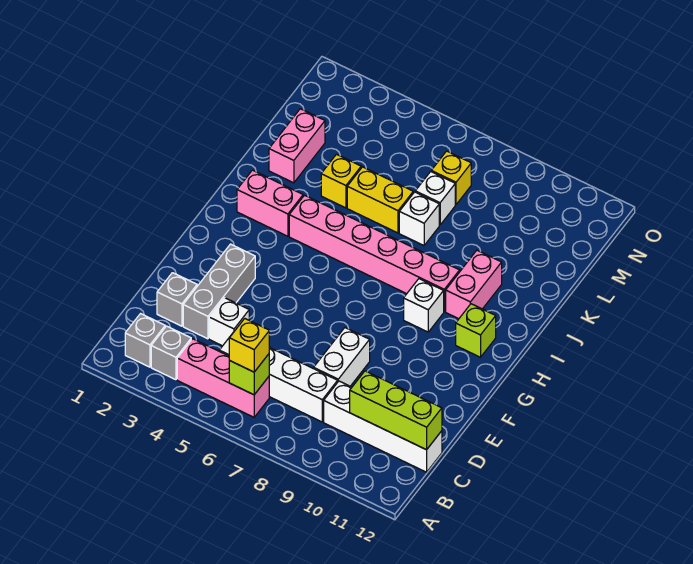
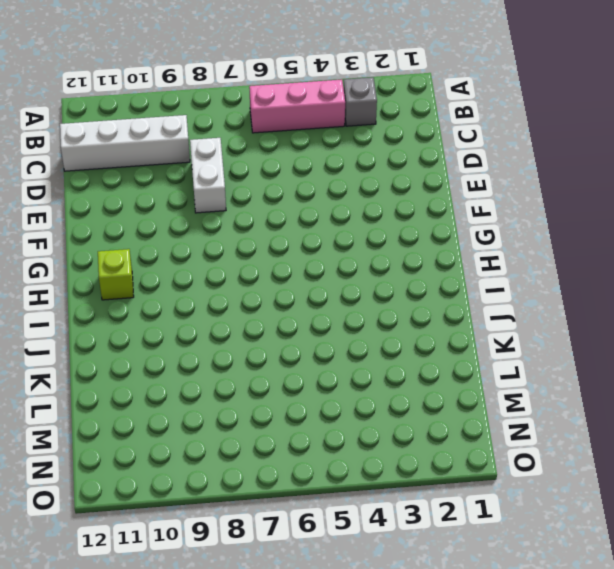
none -> grey 1x1 brick [125,314,165,367]
none -> white 1x4 brick [219,332,338,422]
none -> grey 1x1 brick [157,273,197,326]

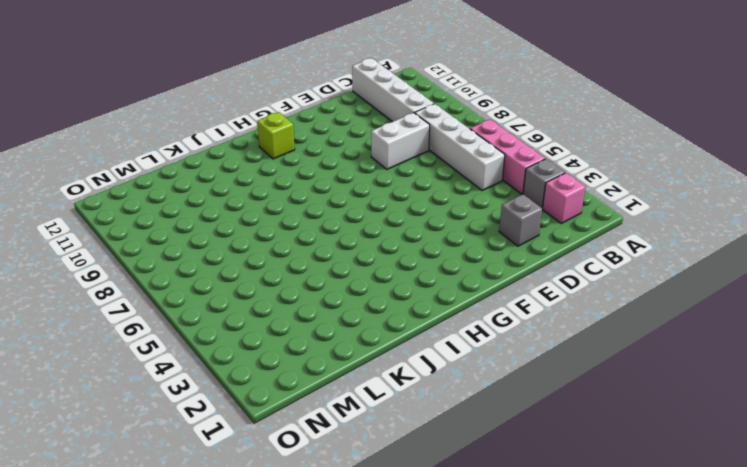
pink 1x1 brick [542,173,585,223] -> grey 1x1 brick [125,314,165,367]
none -> grey 1x3 brick [183,244,255,339]
none -> white 1x1 brick [209,298,249,346]
none -> white 1x1 brick [404,279,444,332]

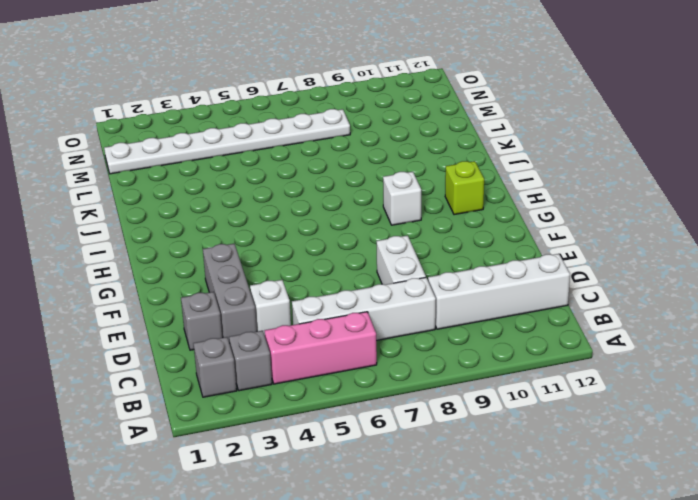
white 1x8 plate [104,109,350,174] -> yellow 1x1 brick [431,151,471,205]
none -> pink 1x2 brick [237,170,303,236]
none -> pink 1x6 brick [289,195,460,311]
none -> pink 1x2 brick [446,250,502,319]

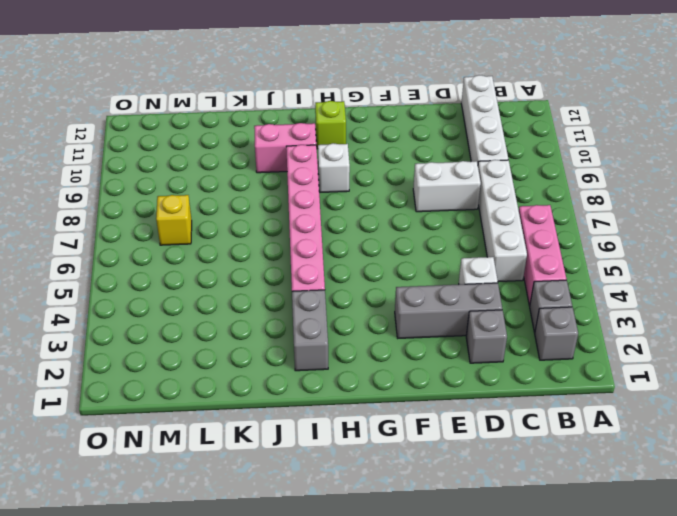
grey 1x2 brick [292,290,328,371] -> pink 1x2 brick [237,170,303,236]
none -> pink 1x2 brick [269,109,325,183]
none -> yellow 1x1 brick [321,154,361,208]
none -> yellow 1x2 brick [347,167,413,233]

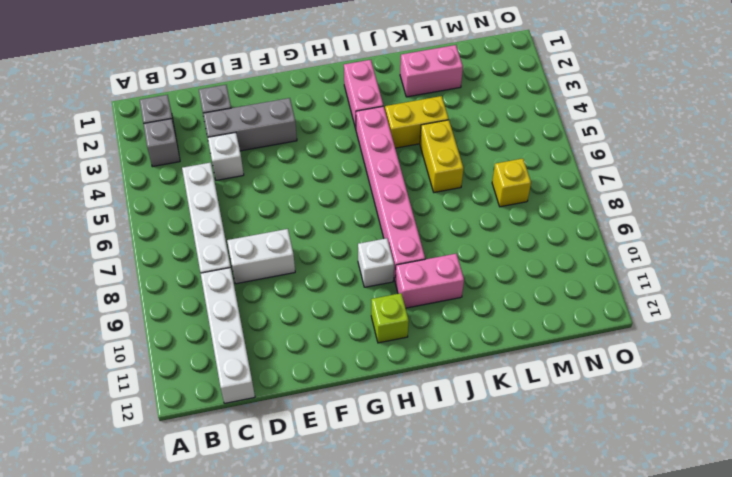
yellow 1x2 brick [385,96,449,148] -> yellow 1x1 brick [321,154,361,208]
none -> pink 1x3 brick [177,339,269,417]
none -> white 1x1 brick [399,192,439,245]
none -> white 1x1 brick [415,172,455,225]

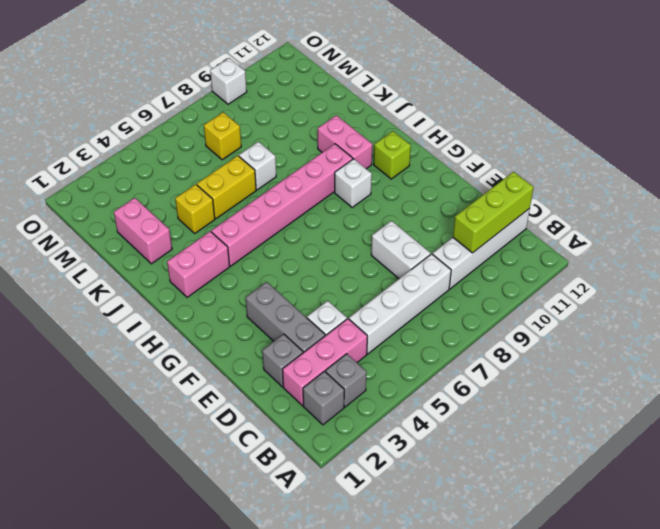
pink 1x3 brick [282,319,367,406] -> pink 1x3 brick moved to [177,339,269,417]
white 1x1 brick [210,58,247,104] -> white 1x1 brick moved to [415,172,455,225]
none -> lime 1x1 brick [229,354,269,395]
none -> yellow 1x1 brick [229,319,269,372]

